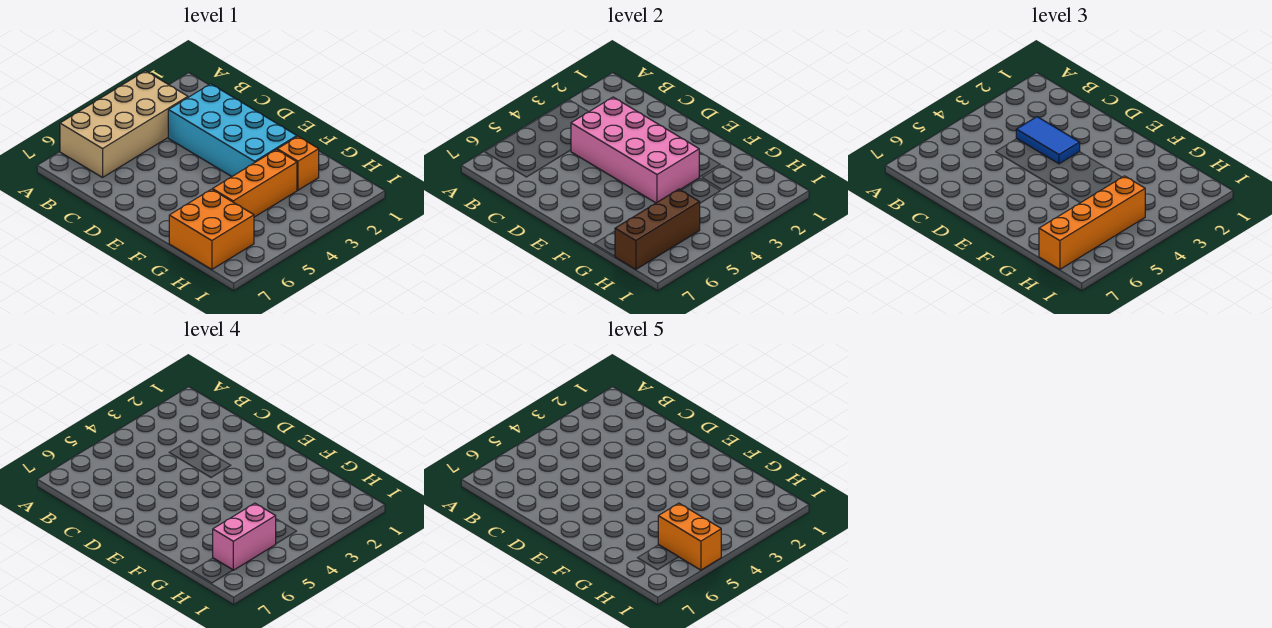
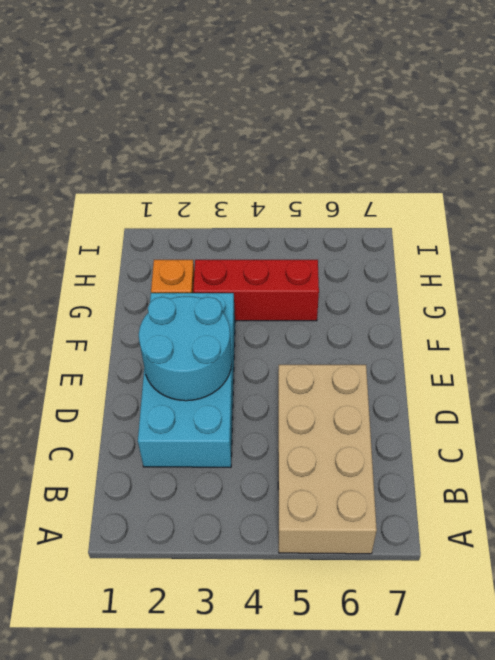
tan 2x4 brick [278,365,377,554] -> tan 2x4 brick turned to [60,71,188,177]
cyan 2x2 round brick [139,296,232,401] -> pink 2x4 brick [571,97,699,203]
red 1x3 brick [193,260,319,321] -> orange 1x3 brick [213,150,297,217]
none -> orange 2x2 brick [169,189,254,269]
none -> brown 1x3 brick [615,189,700,269]

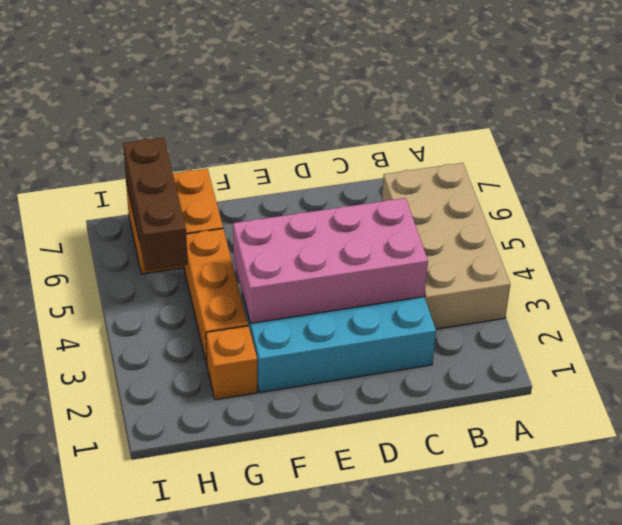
none -> blue 1x2 tile [1016,117,1080,164]
none -> orange 1x4 brick [1039,176,1145,269]

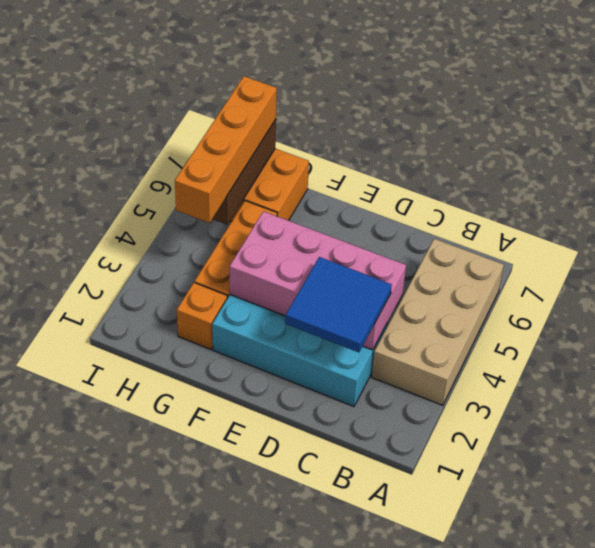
blue 2x2 tile [285,257,392,352] -> blue 1x2 tile [1016,117,1080,164]
none -> pink 1x2 brick [213,503,276,570]
none -> orange 1x2 brick [658,503,721,570]

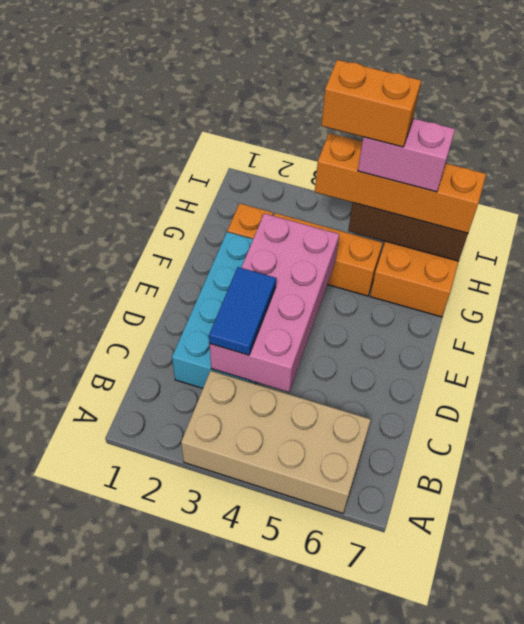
orange 1x2 brick [321,60,421,147] -> orange 1x2 brick turned to [658,503,721,570]

